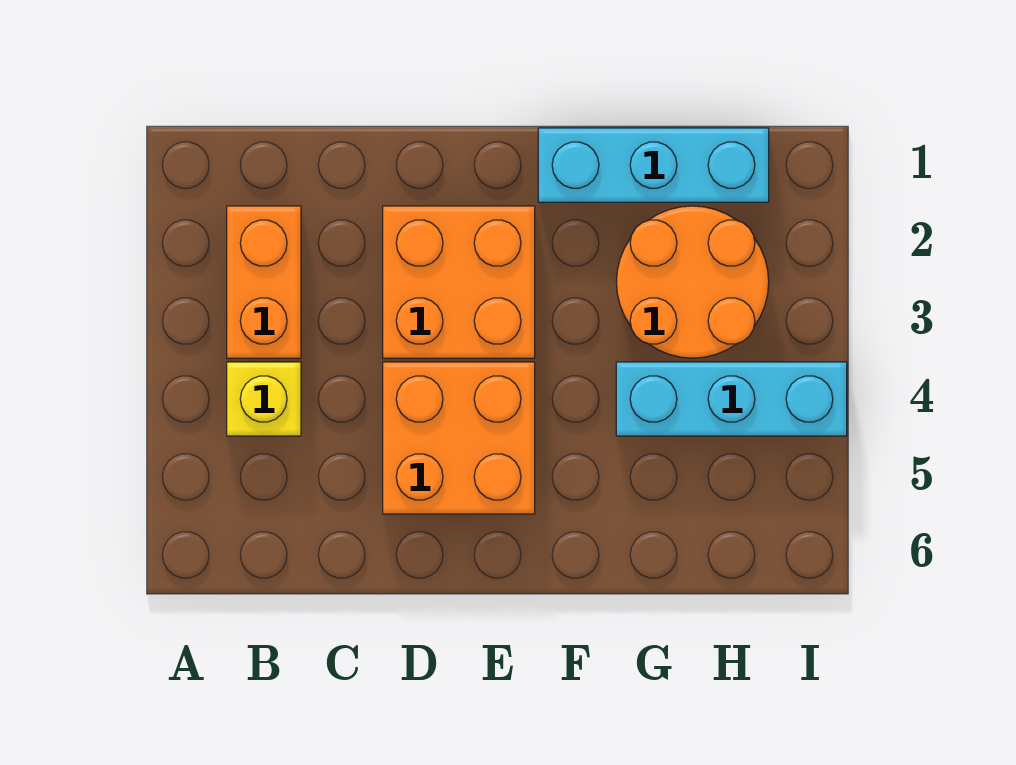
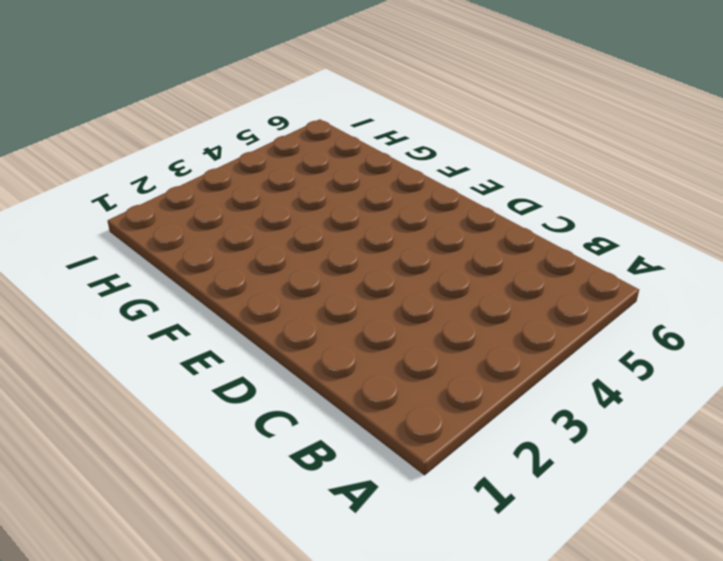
none -> orange 1x2 brick [227,206,301,358]
none -> yellow 1x1 brick [227,362,301,436]

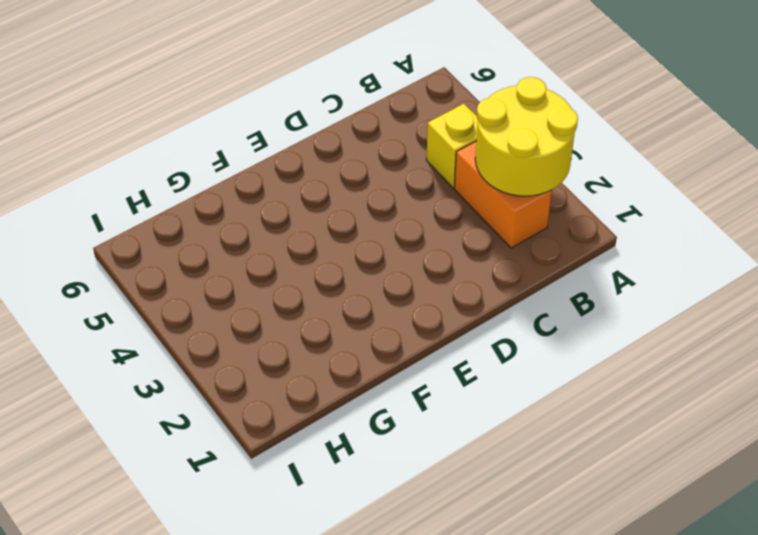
yellow 2x2 round brick [475,77,578,196] -> none
none -> orange 2x2 brick [383,206,535,358]
none -> orange 2x2 brick [383,362,535,514]

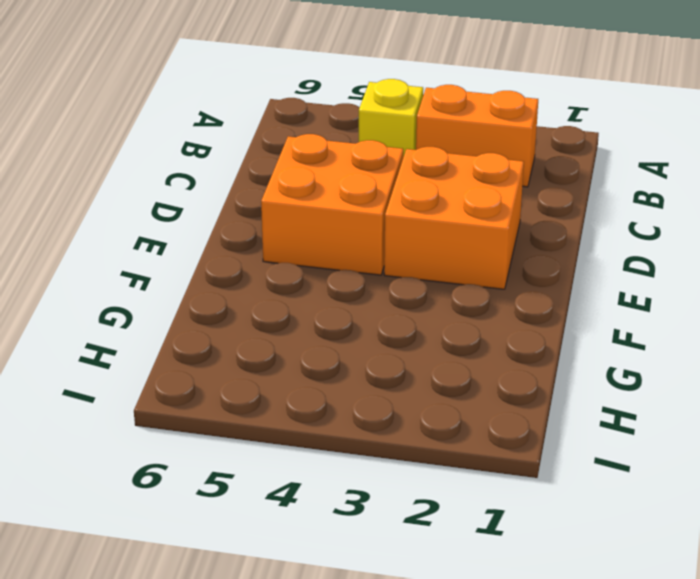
none -> cyan 1x3 brick [538,128,769,202]
none -> orange 2x2 round brick [616,206,769,358]

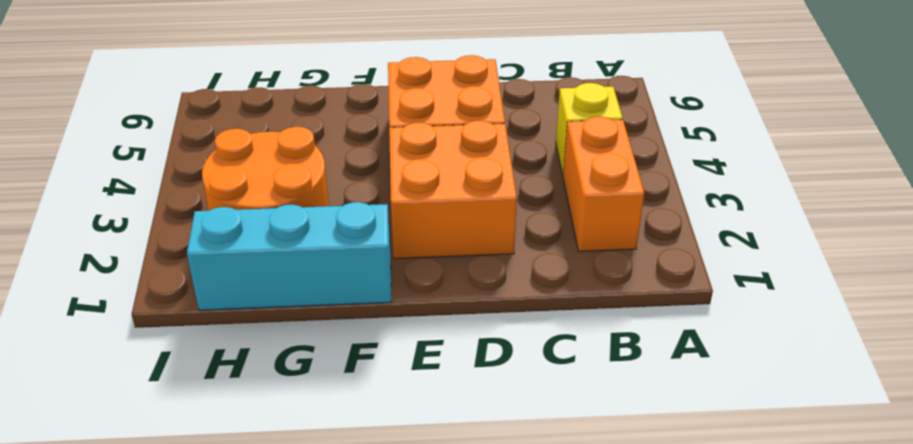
none -> cyan 1x3 brick [616,362,847,436]

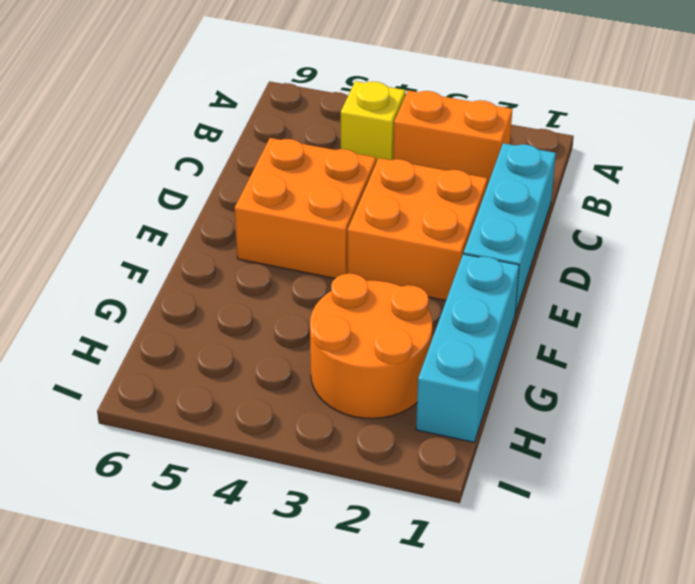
cyan 1x3 brick [464,143,556,314] -> cyan 1x3 brick moved to [616,362,847,436]

